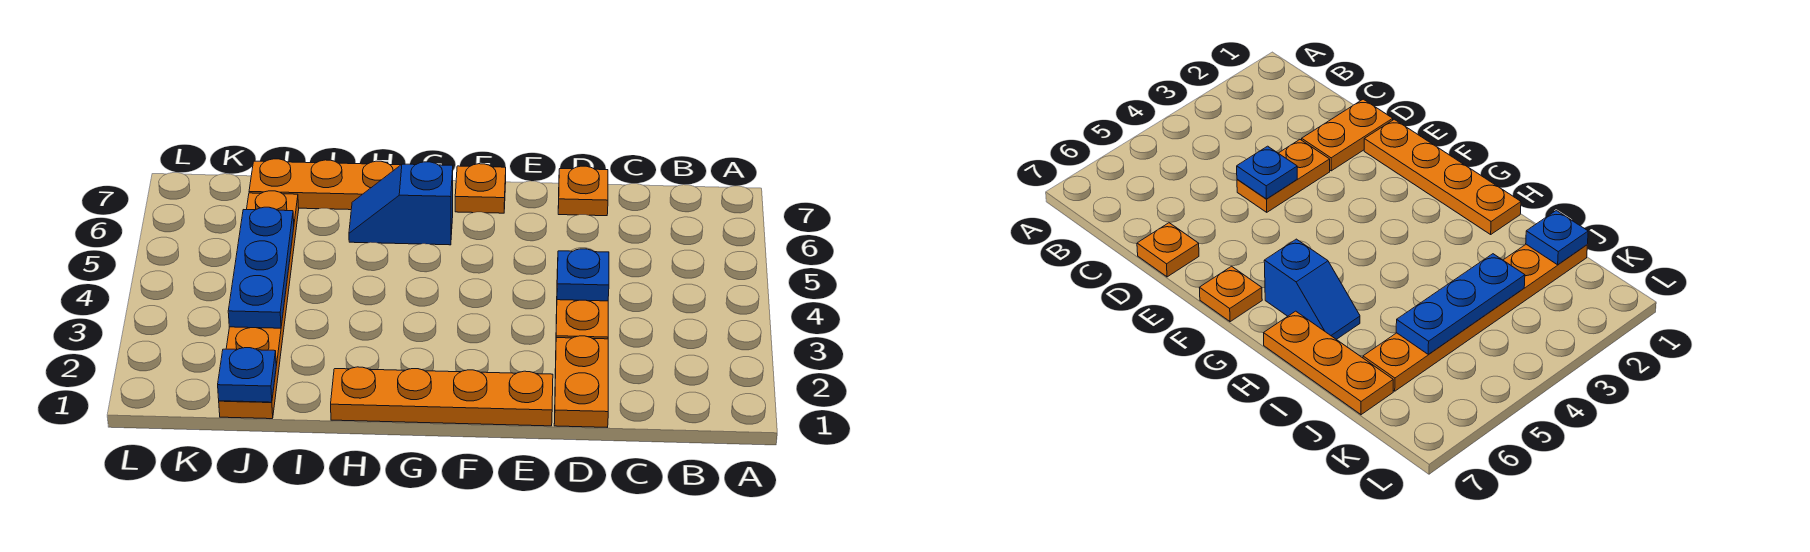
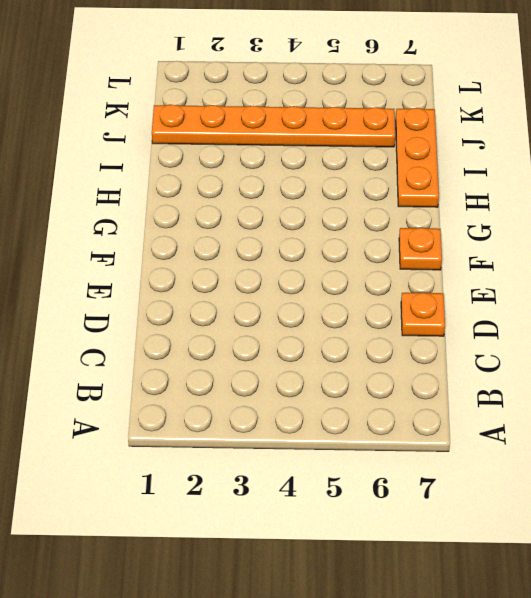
none -> orange 1x2 plate [554,336,608,427]
none -> orange 1x2 plate [556,300,608,339]

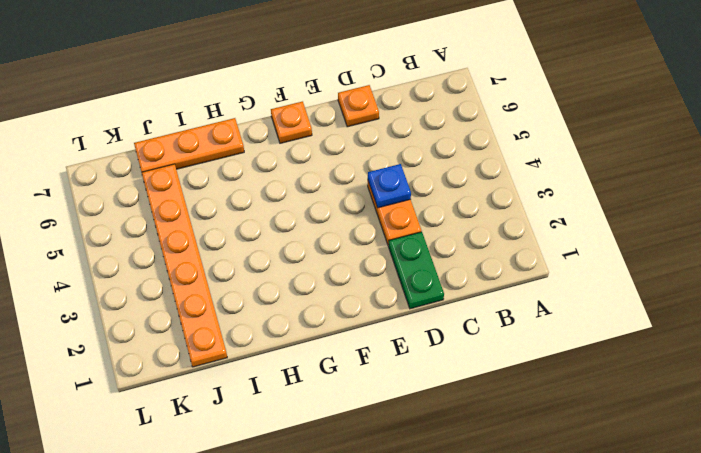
green 1x2 plate [388,232,444,309] -> orange 1x2 plate [554,336,608,427]
none -> orange 1x4 plate [331,367,553,426]
none -> blue 1x2 slope [349,162,453,245]

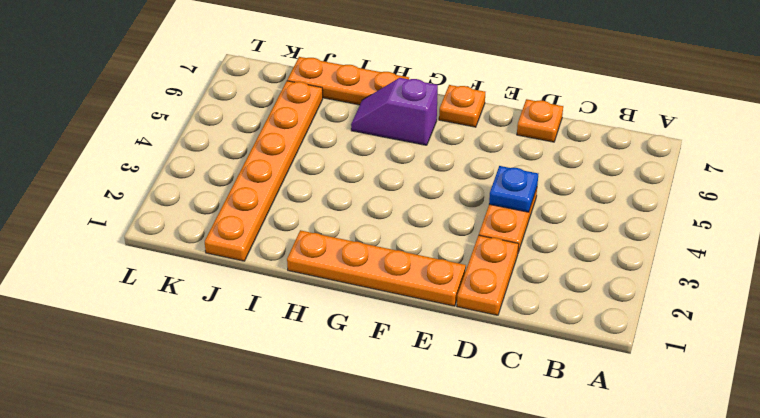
purple 1x2 slope [351,78,438,145] -> blue 1x2 slope [349,162,453,245]
none -> blue 1x1 plate [218,348,276,402]
none -> blue 1x3 plate [228,207,294,328]

